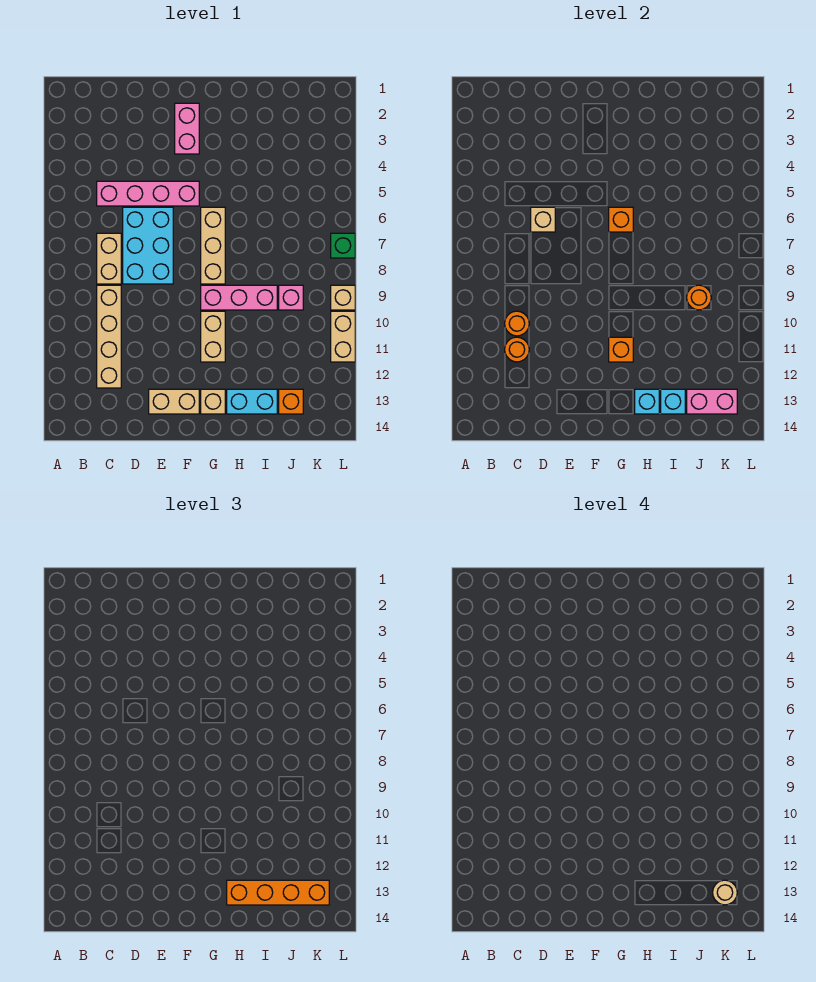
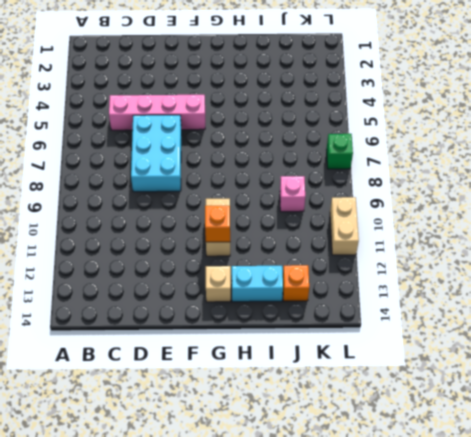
none -> tan 1x2 brick [97,233,121,284]
none -> tan 1x4 brick [97,285,121,388]
none -> tan 1x2 brick [149,389,199,414]

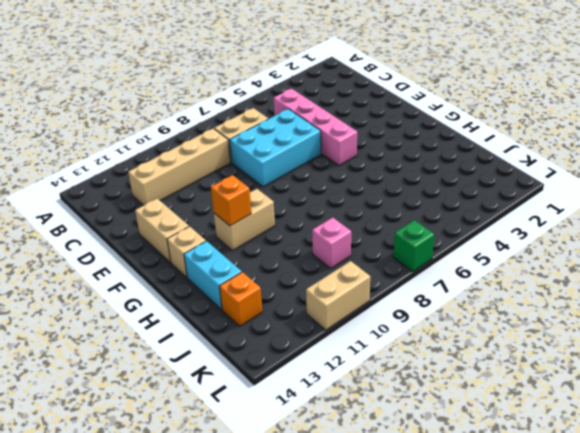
none -> pink 1x2 brick [175,103,199,154]
none -> tan 1x3 brick [201,207,225,284]
none -> pink 1x3 brick [201,285,277,310]

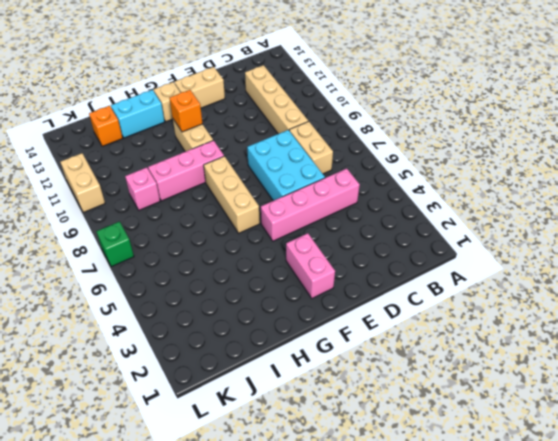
none -> tan 1x1 brick [331,285,355,310]
none -> orange 1x1 round brick [505,311,529,336]
none -> orange 1x1 round brick [505,337,529,362]

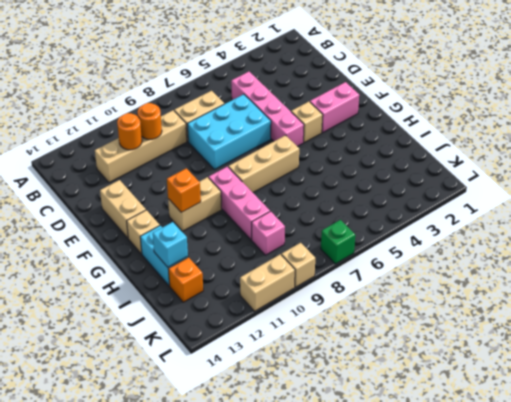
tan 1x1 brick [291,102,323,143] -> tan 1x1 brick moved to [531,207,555,232]
none -> orange 1x1 brick [609,207,633,232]
none -> cyan 1x1 brick [635,389,659,414]
none -> orange 1x1 round brick [687,285,711,310]

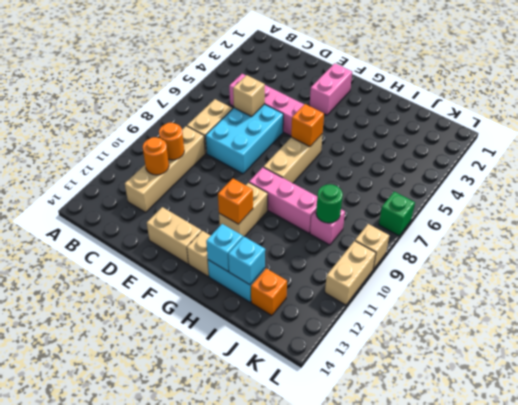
green 1x1 round brick [316,184,343,223] -> orange 1x1 round brick [687,285,711,310]
none -> pink 1x2 brick [687,389,737,414]
none -> orange 1x4 brick [227,880,329,905]
none -> tan 1x1 round brick [713,880,737,905]

